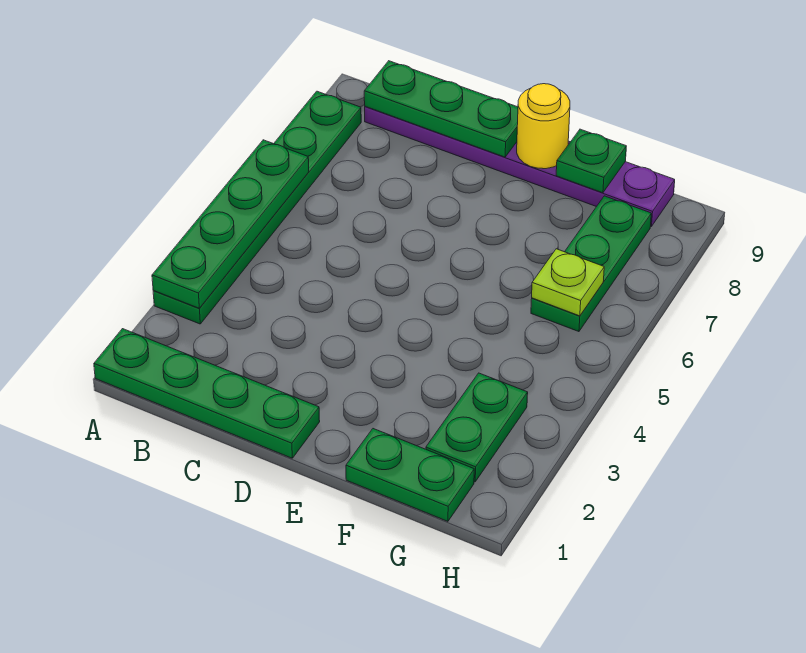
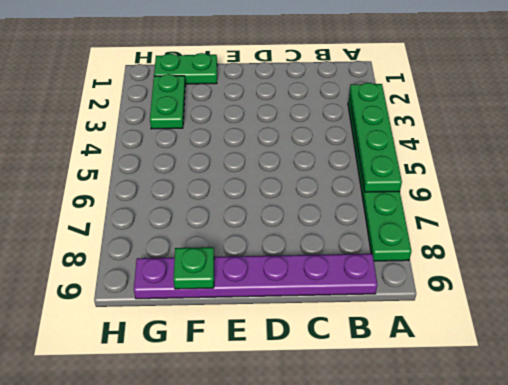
none -> green 1x4 plate [94,329,320,458]
none -> green 1x3 plate [531,196,651,332]

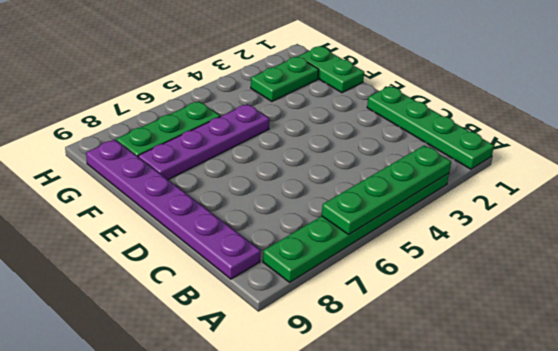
purple 1x4 plate [138,104,269,180] -> none
none -> green 1x3 plate [364,61,518,157]
none -> yellow 1x1 round brick [517,84,570,169]

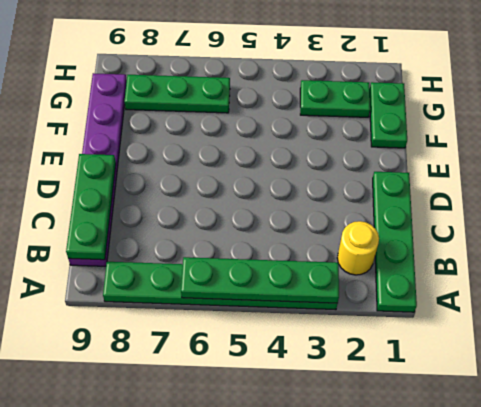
yellow 1x1 round brick [337,221,379,275] -> yellow 1x1 round brick moved to [517,84,570,169]
none -> green 1x1 plate [556,129,626,193]
none -> lime 1x1 plate [532,249,604,316]

